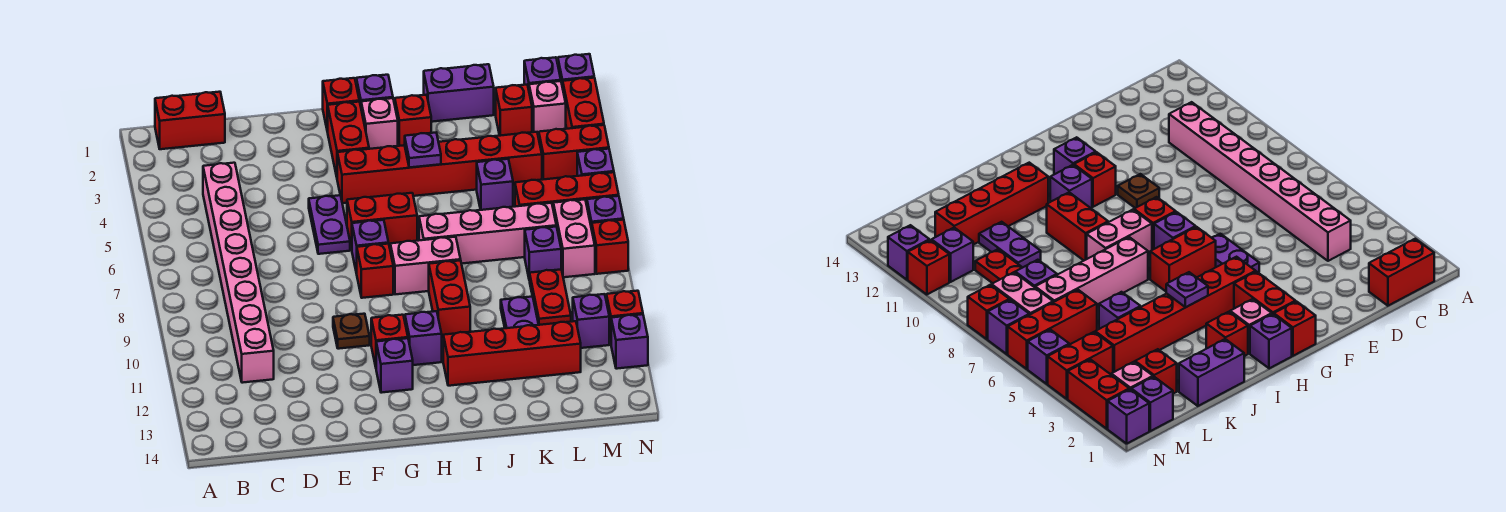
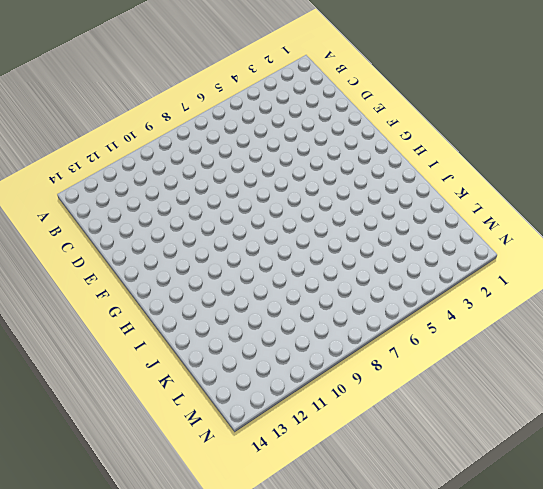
none -> red 1x2 brick [155,92,225,149]
none -> pink 1x8 brick [203,163,274,383]
none -> purple 1x2 plate [309,195,350,254]
none -> brown 1x1 plate [333,314,370,349]

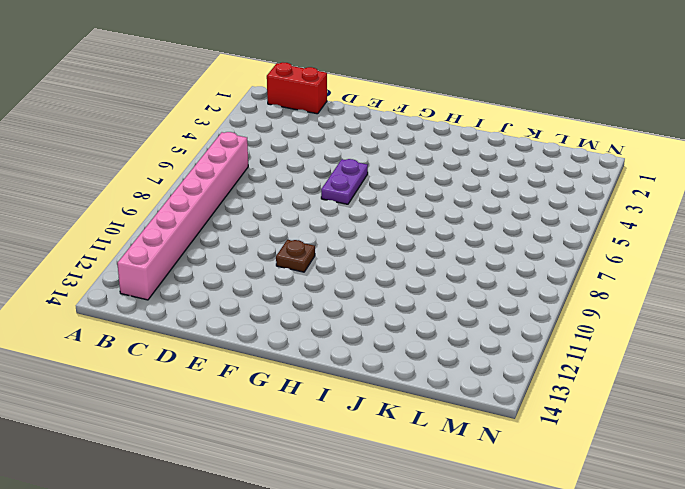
pink 1x8 brick [117,132,248,300] -> pink 1x8 brick moved to [203,163,274,383]
none -> red 1x1 brick [323,78,359,132]
none -> red 1x2 brick [328,102,369,177]
none -> red 1x6 brick [337,132,542,203]
none -> red 1x2 brick [347,193,417,249]

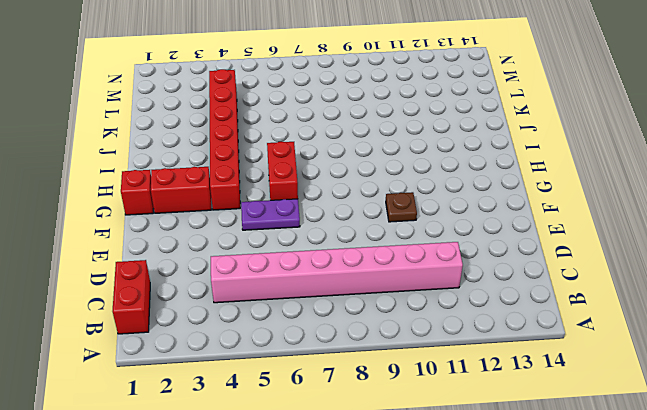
none -> purple 1x1 brick [352,220,389,274]
none -> red 1x1 brick [357,244,393,298]
none -> red 1x1 brick [371,315,408,367]
none -> purple 1x1 brick [376,338,413,393]

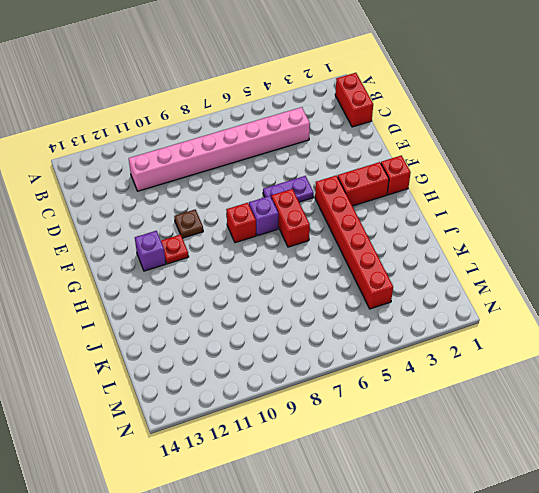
red 1x1 plate [161,234,189,264] -> red 1x1 brick [371,315,408,367]
none -> purple 1x1 brick [356,75,393,106]
none -> pink 1x1 brick [361,98,398,149]
none -> pink 1x2 brick [390,237,461,294]
none -> purple 1x1 brick [405,311,442,365]

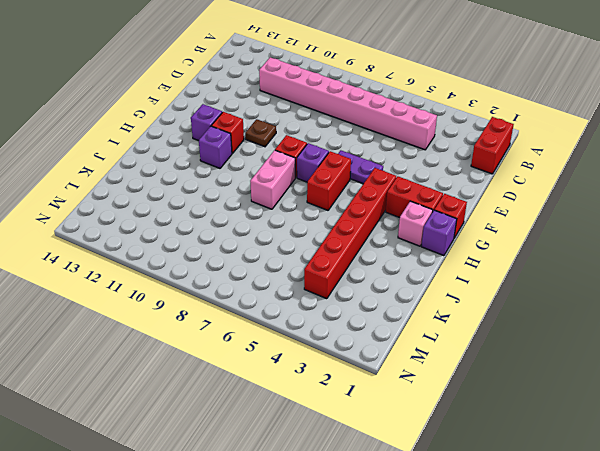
none -> red 1x1 brick [395,95,431,146]
none -> pink 1x4 brick [419,203,556,264]
none -> red 1x2 brick [429,260,470,338]
none -> red 1x4 brick [443,321,581,386]

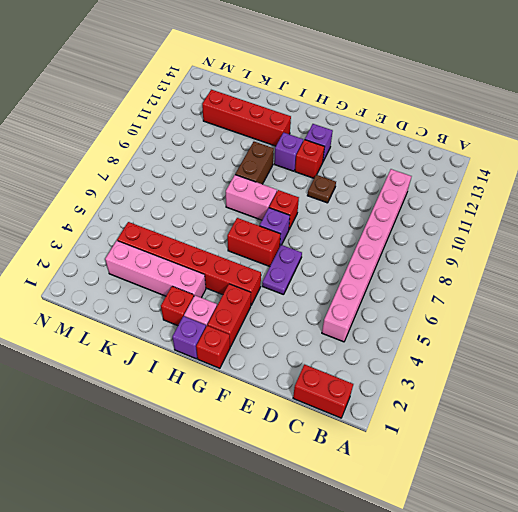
pink 1x4 brick [105,241,206,298] -> pink 1x4 brick moved to [419,203,556,264]
brown 1x2 brick [235,142,274,184] -> red 1x2 brick [429,260,470,338]
none -> purple 1x2 brick [424,64,494,122]
none -> purple 1x1 brick [477,159,513,210]
none -> purple 1x2 plate [501,297,539,328]
none -> red 1x1 brick [496,85,532,136]

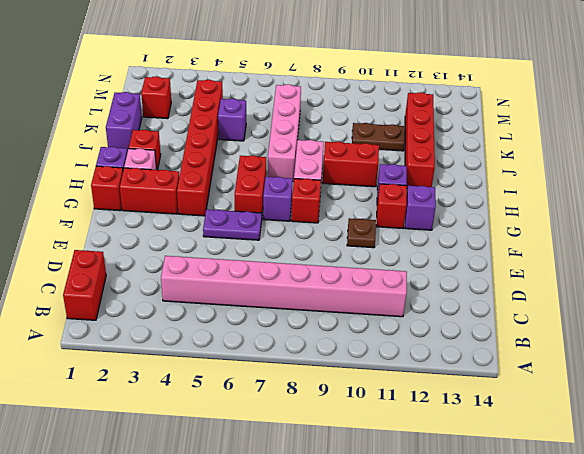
brown 1x2 plate [352,123,405,151] -> purple 1x2 plate [501,297,539,328]
none -> red 1x3 brick [515,172,619,207]
none -> purple 1x1 brick [525,227,561,280]
none -> red 1x2 plate [530,269,571,325]
none -> purple 1x1 brick [524,57,561,89]

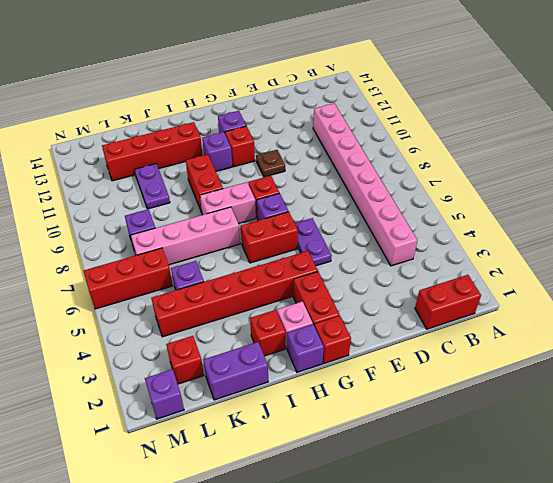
none -> red 1x2 plate [530,269,571,325]
none -> pink 1x1 brick [529,81,566,135]
none -> red 1x2 brick [539,125,609,179]
none -> pink 1x2 brick [553,199,595,277]

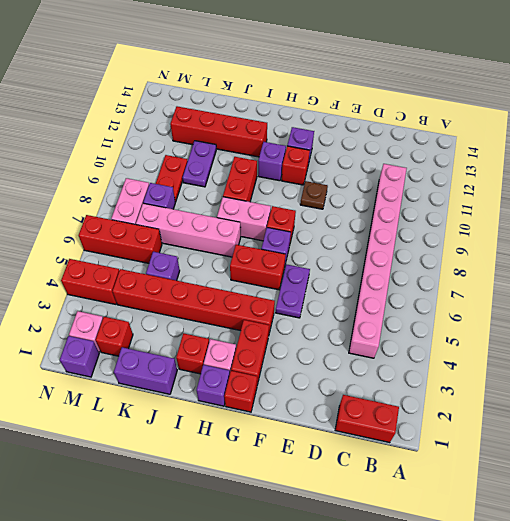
none -> purple 1x1 brick [573,294,609,348]
none -> purple 1x1 brick [558,54,594,88]
none -> red 1x2 brick [563,78,604,129]
none -> purple 1x1 brick [577,149,614,176]

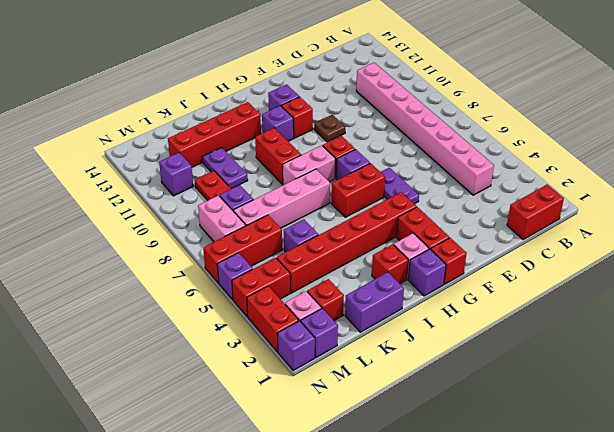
none -> purple 1x1 brick [587,196,624,229]
none -> red 1x1 brick [592,220,628,274]
none -> red 1x1 brick [606,291,643,342]
none -> purple 1x1 brick [611,314,648,369]

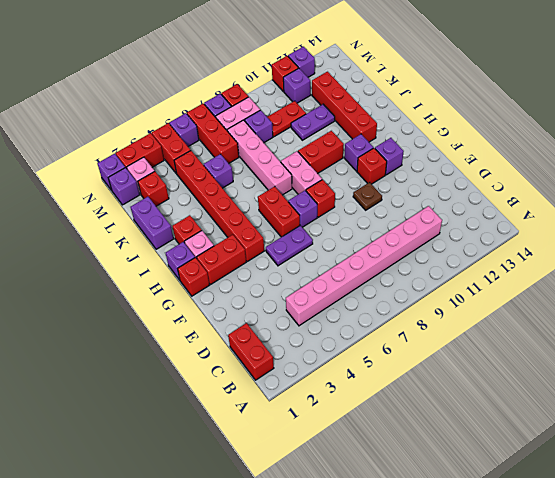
none -> purple 1x1 plate [405,132,441,168]

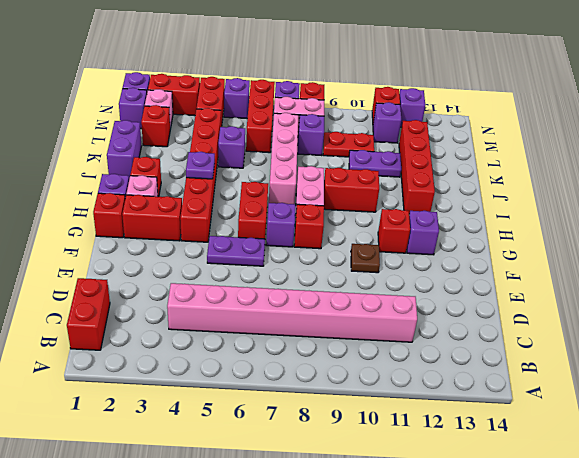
none -> purple 1x1 brick [405,311,442,365]

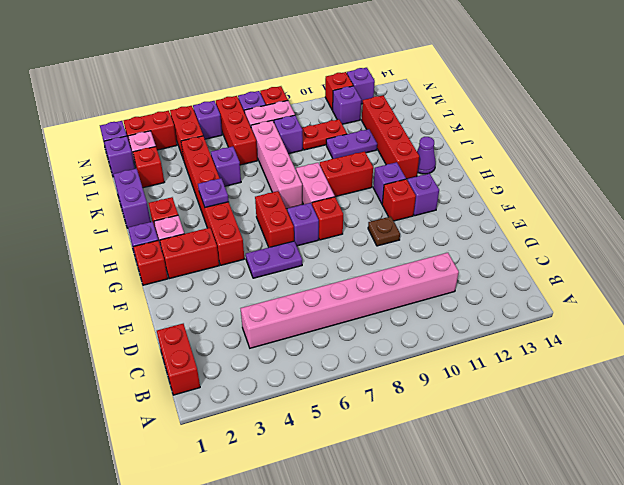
purple 1x1 cone [417,137,436,174] -> none

